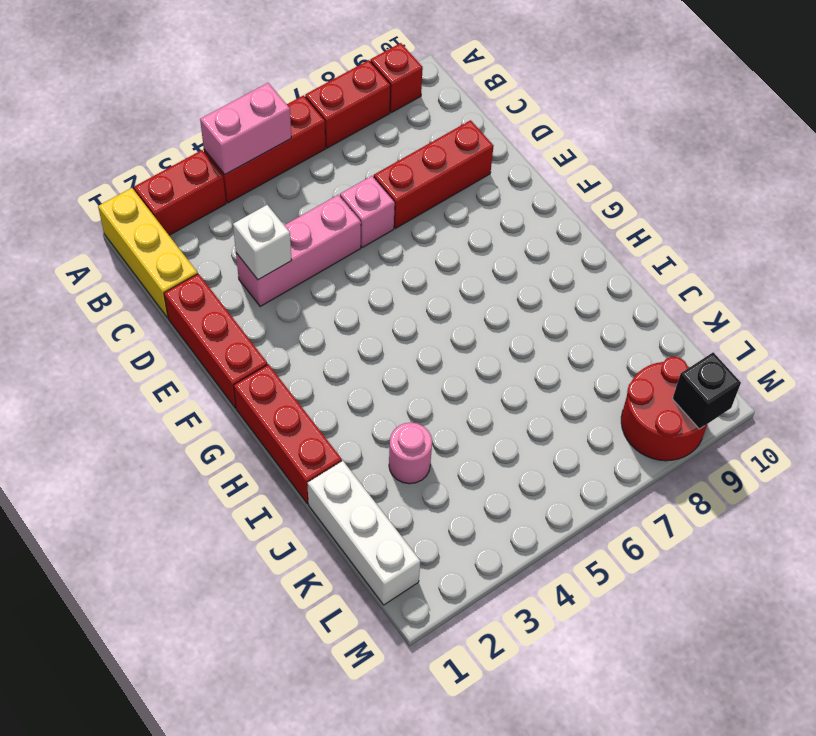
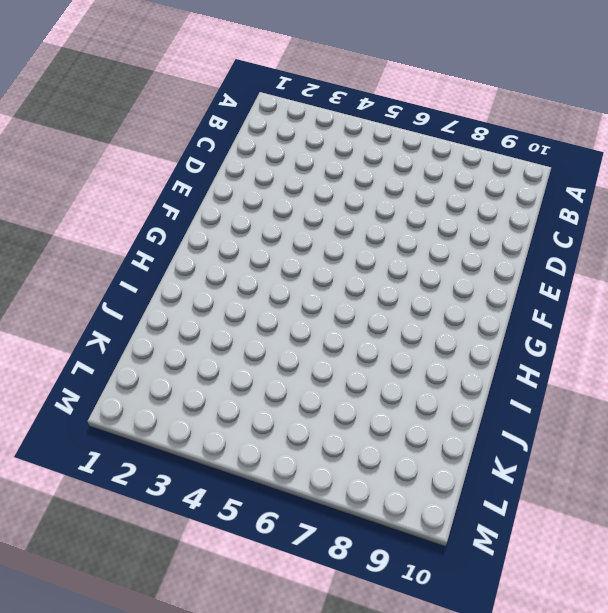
none -> yellow 1x3 brick [98,188,198,318]
none -> red 1x2 brick [134,150,226,235]
none -> red 1x3 brick [204,95,326,203]

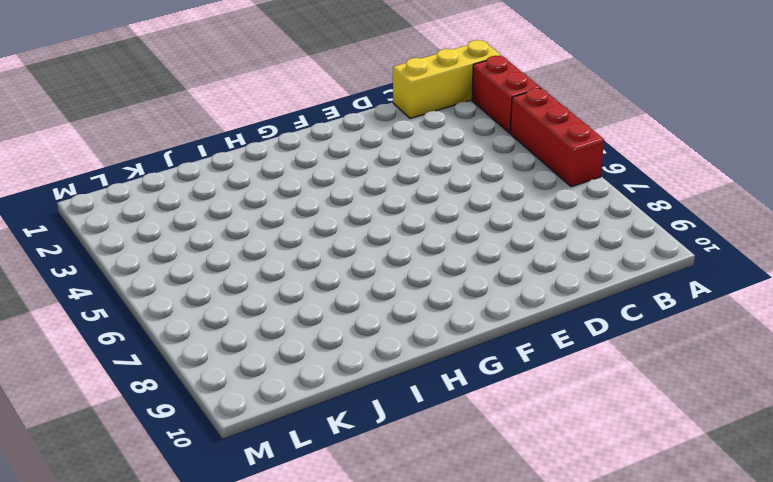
none -> red 1x2 brick [305,60,391,148]
none -> red 1x1 brick [370,43,423,113]
none -> red 1x3 brick [164,274,268,408]

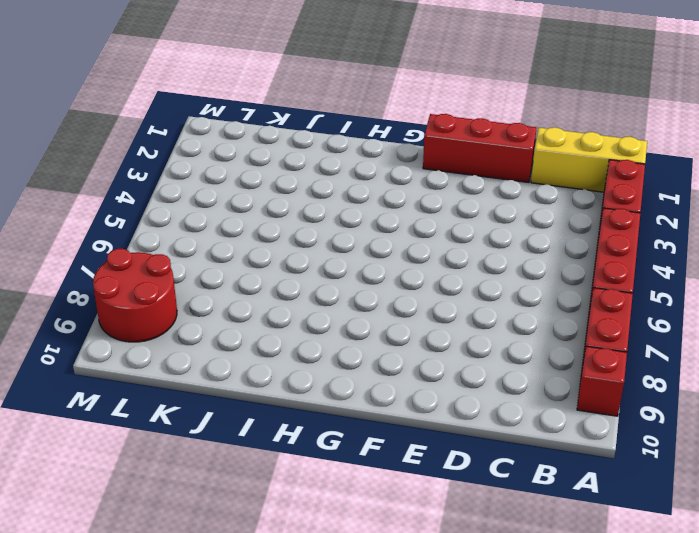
none -> pink 1x3 brick [236,195,361,307]
none -> pink 1x1 brick [340,176,395,247]
none -> red 1x3 brick [374,120,493,228]

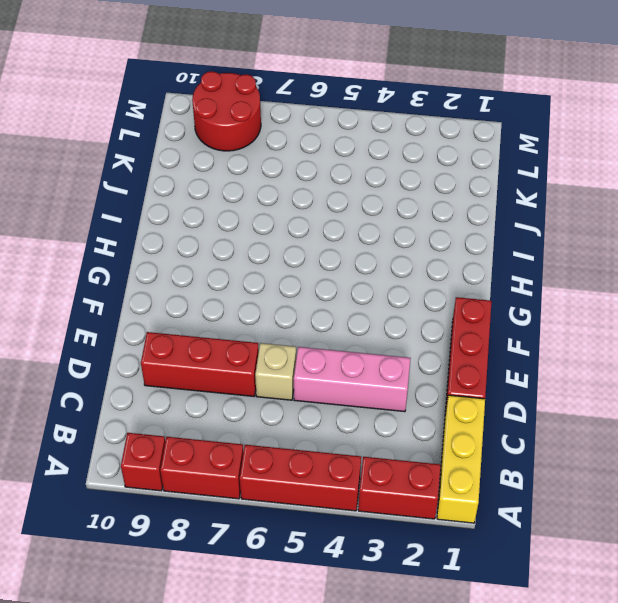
tan 1x1 brick [255,343,296,400] -> pink 1x1 brick [340,176,395,247]
none -> red 1x3 brick [234,364,342,504]
none -> white 1x3 brick [307,461,420,605]
none -> pink 1x1 round brick [389,423,432,484]

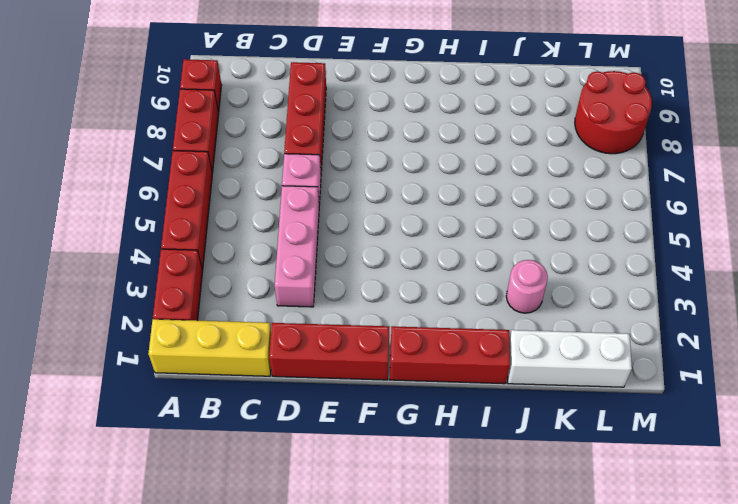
none -> pink 1x2 brick [200,83,291,174]
none -> white 1x1 brick [233,205,292,280]
none -> black 1x1 brick [672,352,741,429]

